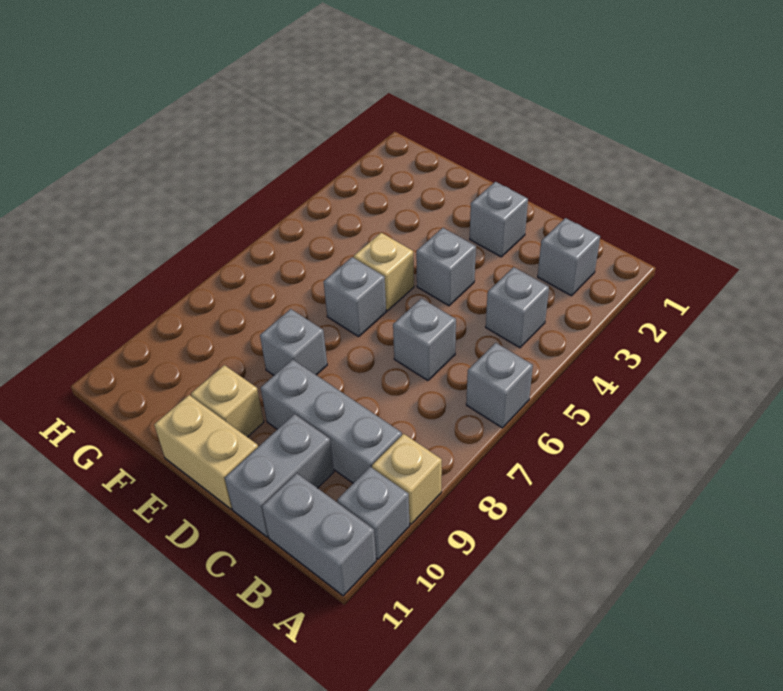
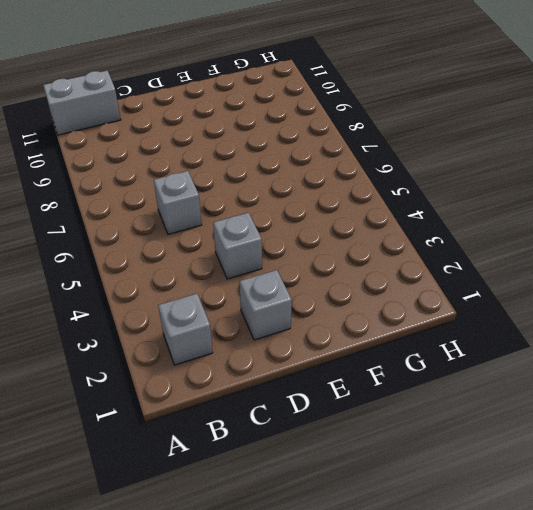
none -> grey 1x1 brick [466,343,533,428]
none -> tan 1x1 brick [372,434,442,524]
none -> grey 1x1 brick [337,467,409,559]

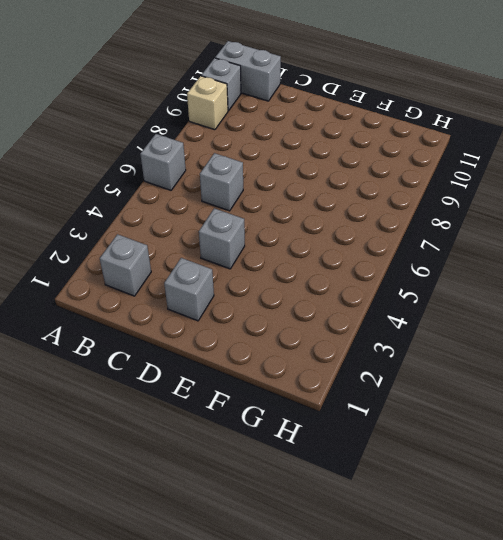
none -> grey 1x1 brick [486,267,549,348]
none -> grey 1x3 brick [261,360,402,483]
none -> grey 1x2 brick [225,414,334,537]

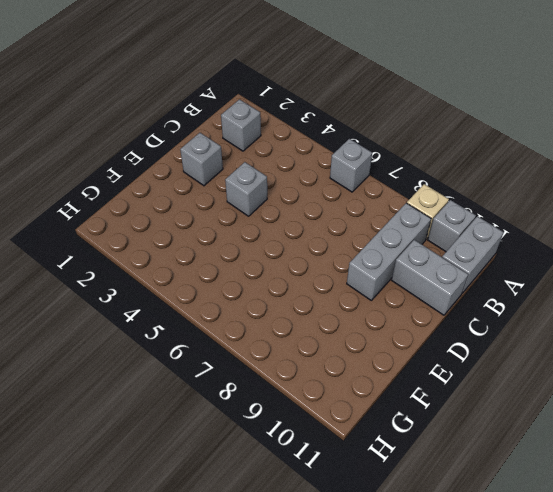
none -> grey 1x1 brick [486,267,549,348]
none -> grey 1x1 brick [393,298,456,381]
none -> tan 1x2 brick [154,395,258,509]

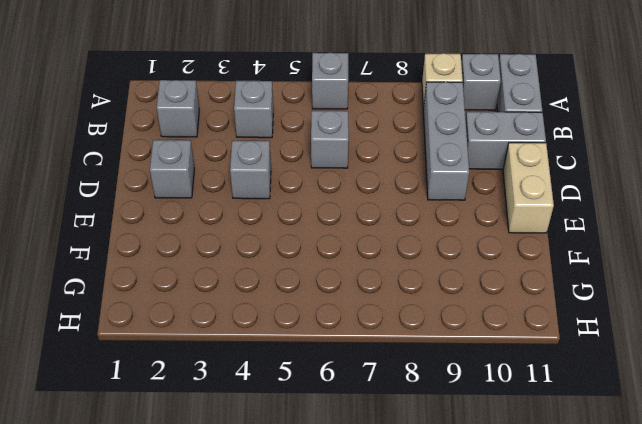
none -> tan 1x1 brick [354,233,414,311]
none -> grey 1x1 brick [324,257,386,337]
none -> grey 1x1 brick [260,309,327,375]

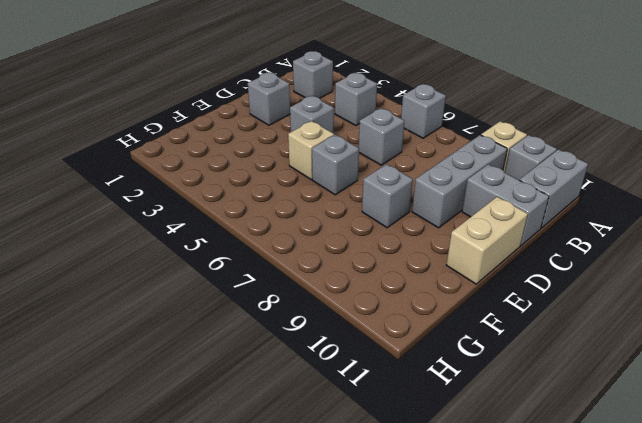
none -> tan 1x1 brick [191,365,264,437]

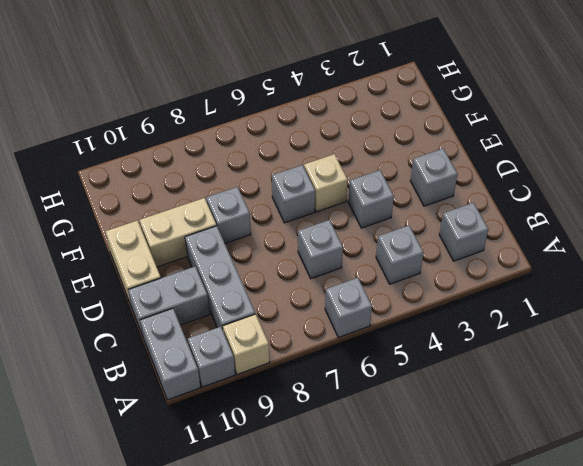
tan 1x2 brick [139,198,216,267] -> tan 1x1 brick [191,365,264,437]

